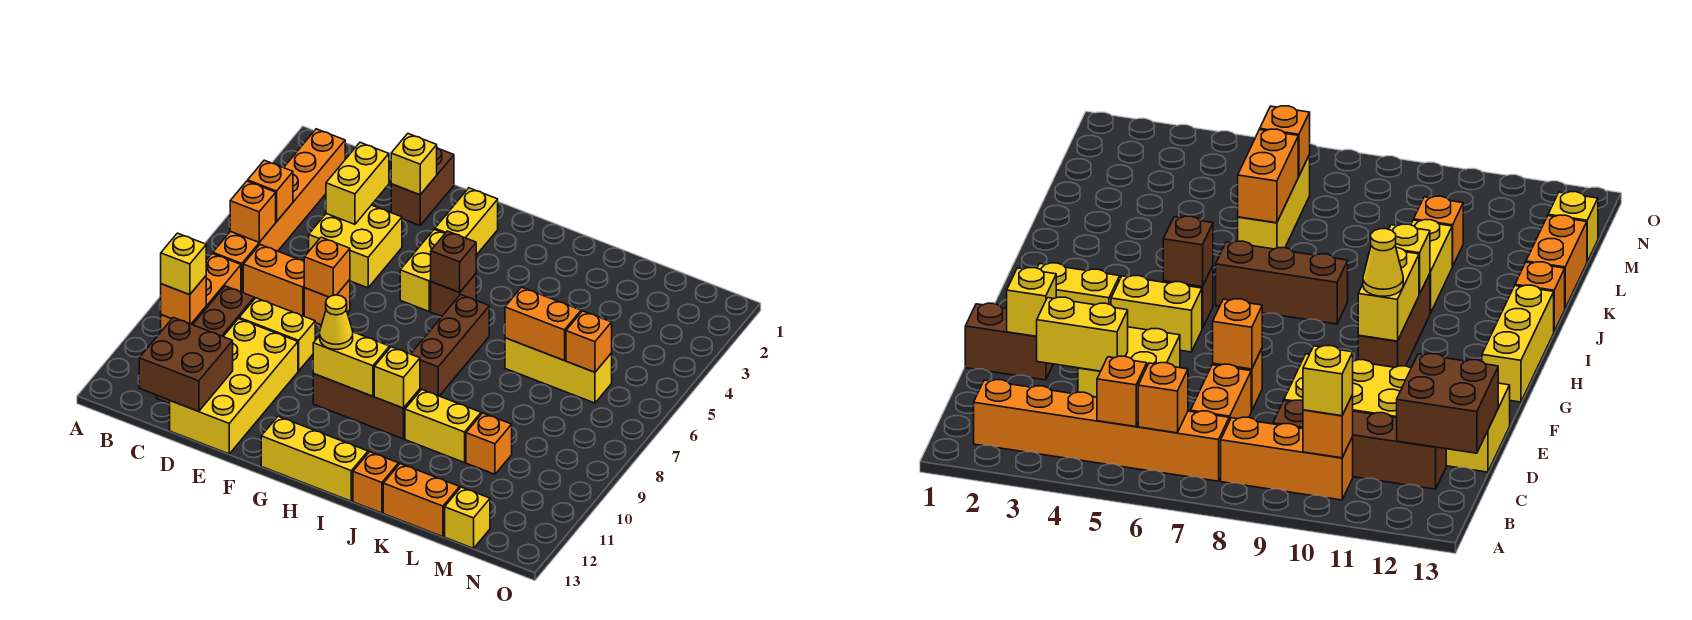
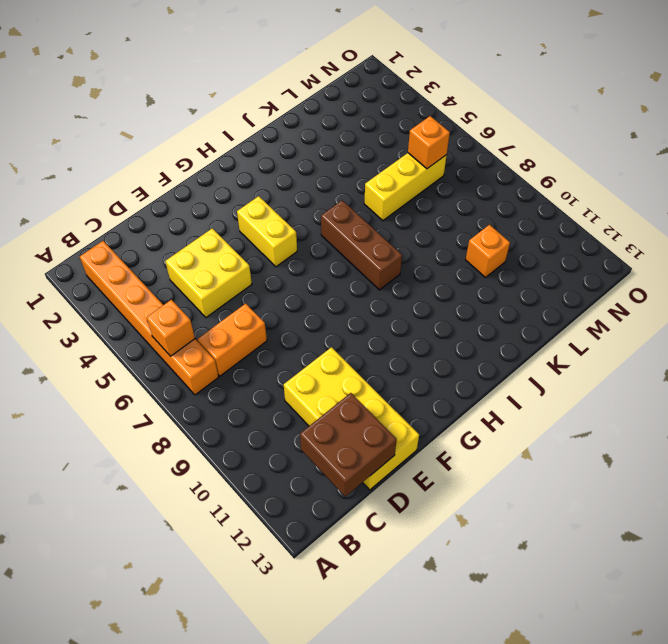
none -> orange 1x3 brick [161,254,241,331]
none -> brown 1x4 brick [157,286,254,404]
none -> yellow 1x2 brick [239,298,315,371]
none -> brown 1x2 brick [391,148,454,225]

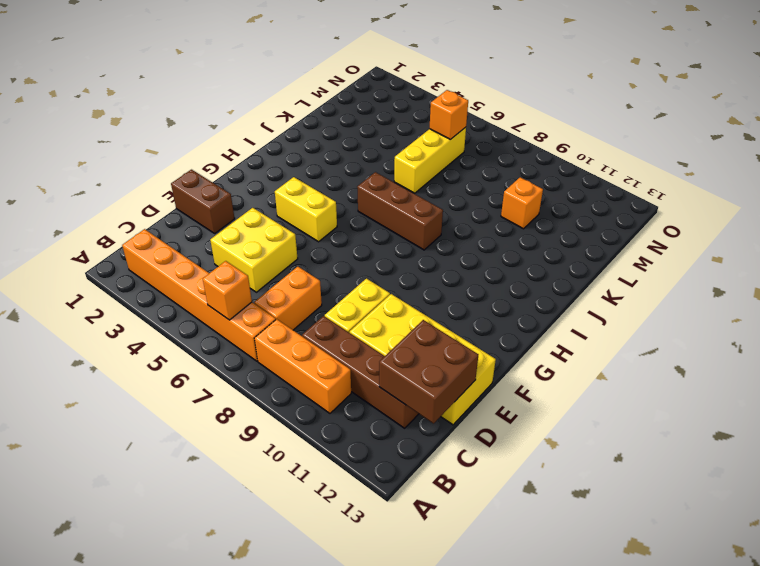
none -> orange 1x1 brick [304,280,350,325]
none -> yellow 1x2 brick [435,188,498,255]
none -> brown 1x3 brick [313,374,420,439]
none -> yellow 1x3 brick [261,416,368,501]

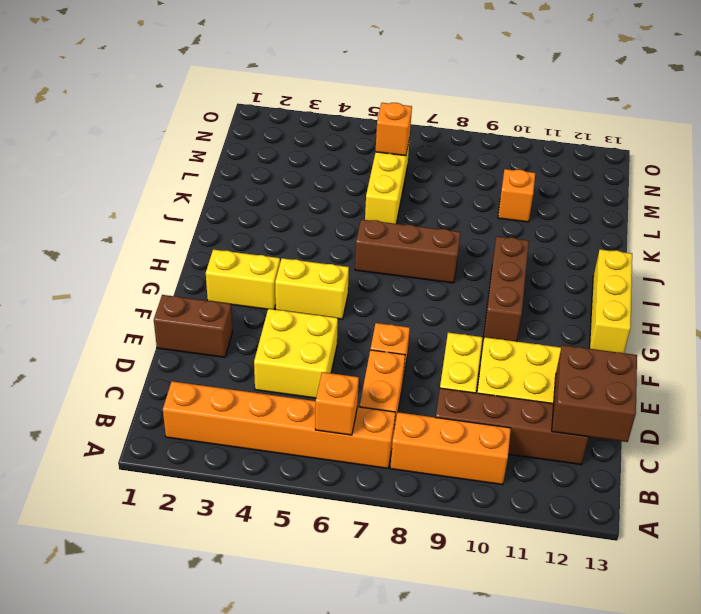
none -> brown 1x1 brick [431,274,476,316]
none -> yellow 1x2 brick [405,389,481,463]
none -> orange 1x1 brick [353,452,399,513]
none -> orange 1x2 brick [383,464,460,537]

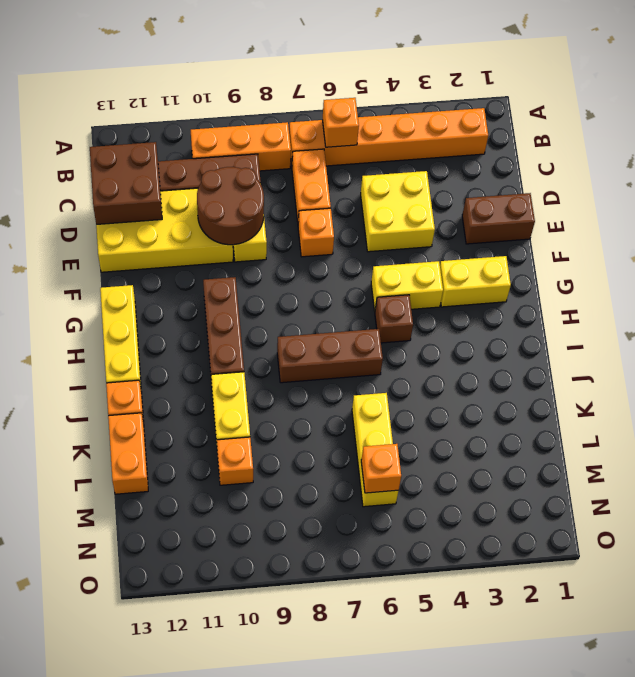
brown 2x2 round brick [197,167,264,245] -> none
none -> yellow 1x1 brick [445,487,490,548]
none -> orange 1x1 brick [248,160,293,222]
none -> orange 1x1 brick [161,276,206,324]
none -> yellow 1x2 brick [326,143,389,224]

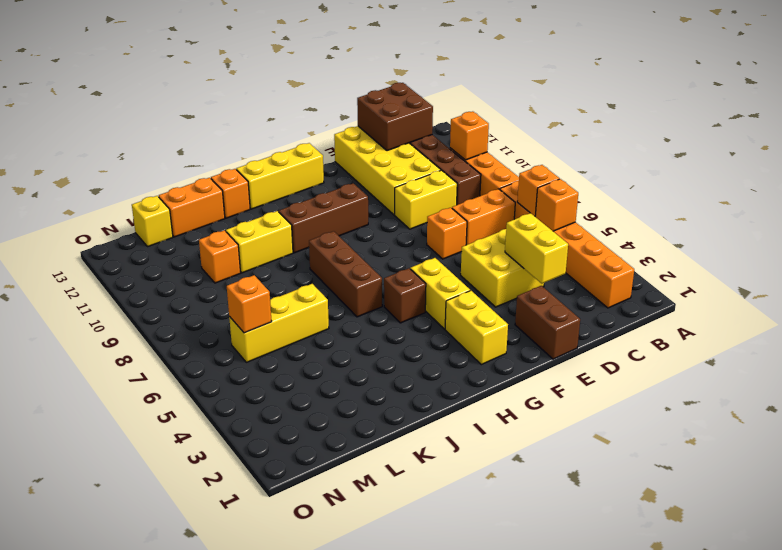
none -> yellow 1x1 brick [391,134,437,195]
none -> orange 1x1 brick [304,237,350,297]
none -> yellow 1x2 brick [313,332,390,396]
none -> brown 1x1 brick [431,231,476,292]

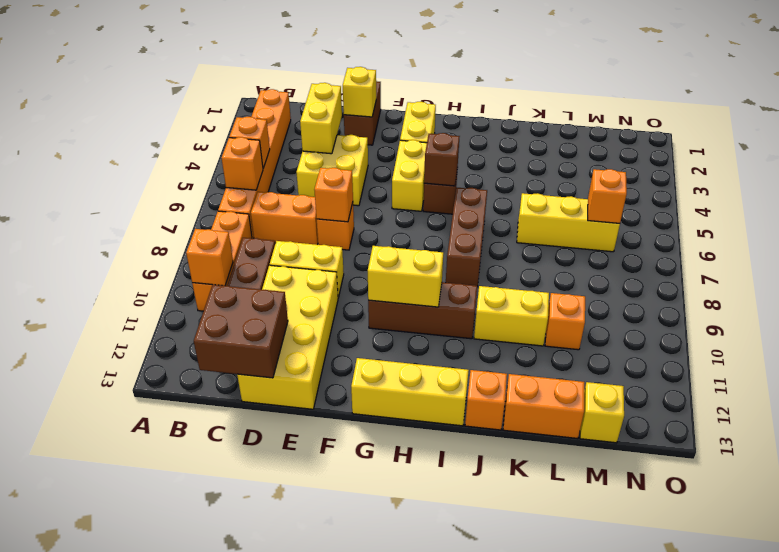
none -> yellow 1x1 brick [374,347,420,408]
none -> orange 1x2 brick [505,287,581,360]
none -> yellow 1x1 brick [161,233,206,295]
none -> yellow 1x1 cone [320,295,353,350]

